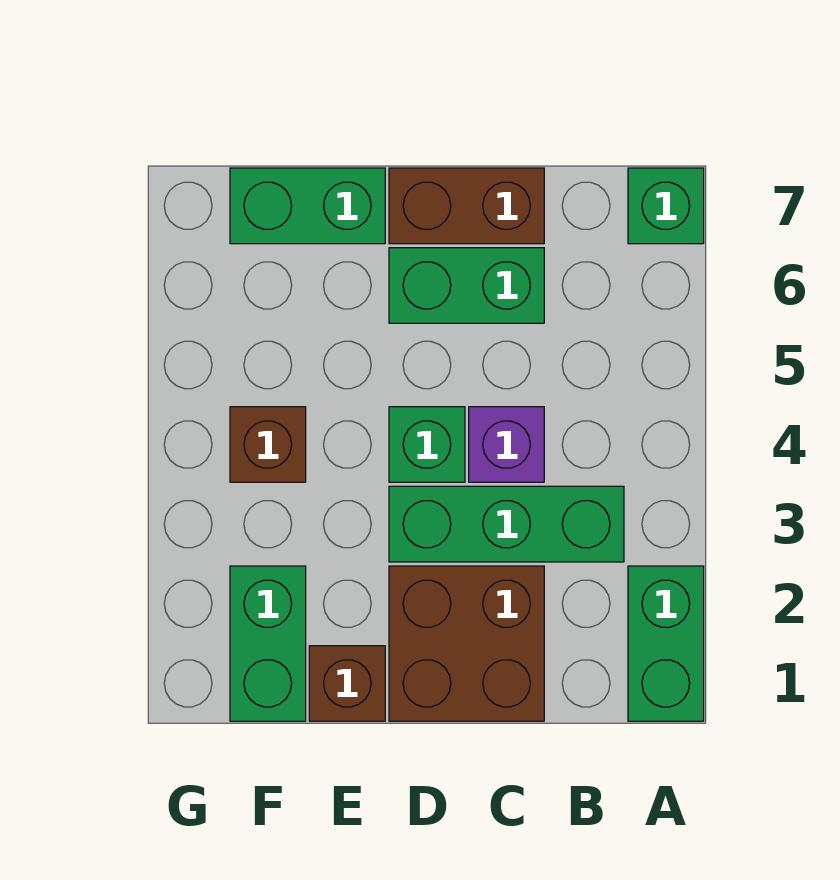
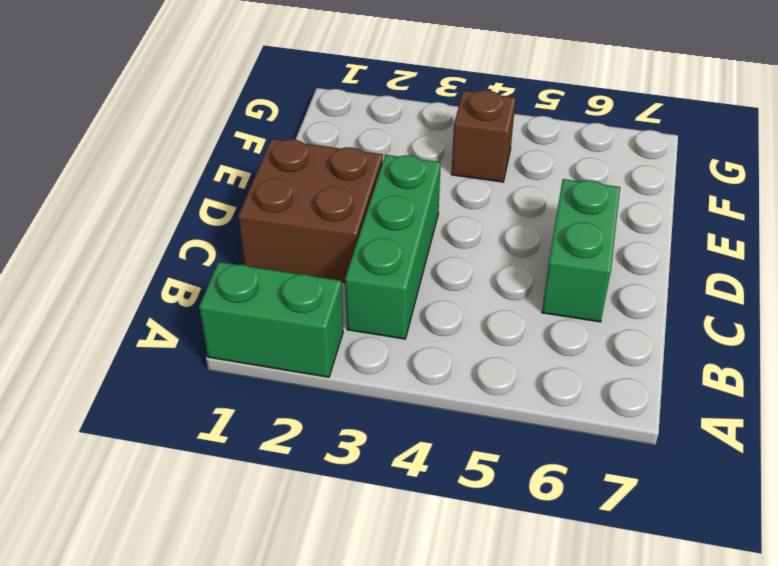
none -> green 1x1 brick [628,168,704,244]
none -> purple 1x1 brick [469,407,544,482]
none -> brown 1x2 brick [389,168,544,244]

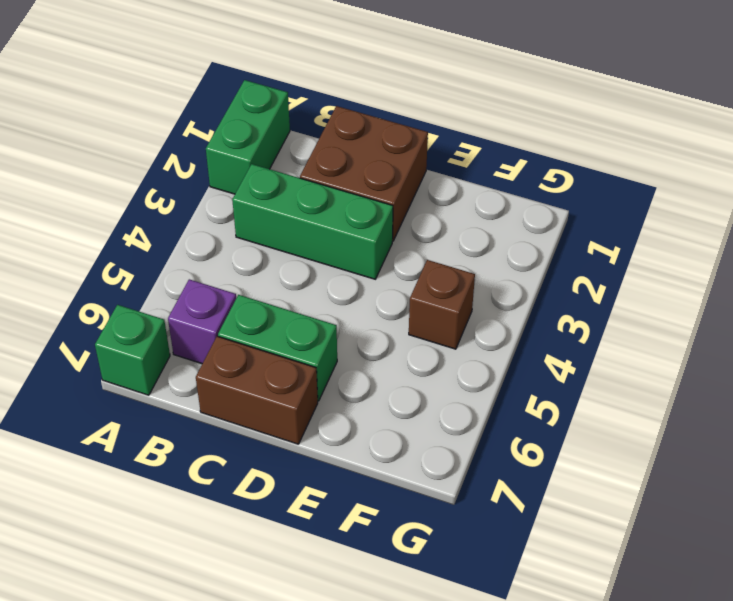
purple 1x1 brick [168,279,236,364] -> purple 1x1 brick moved to [469,407,544,482]
none -> green 1x1 brick [389,407,465,482]
none -> brown 1x1 brick [309,646,385,721]
none -> green 1x2 brick [230,168,385,244]

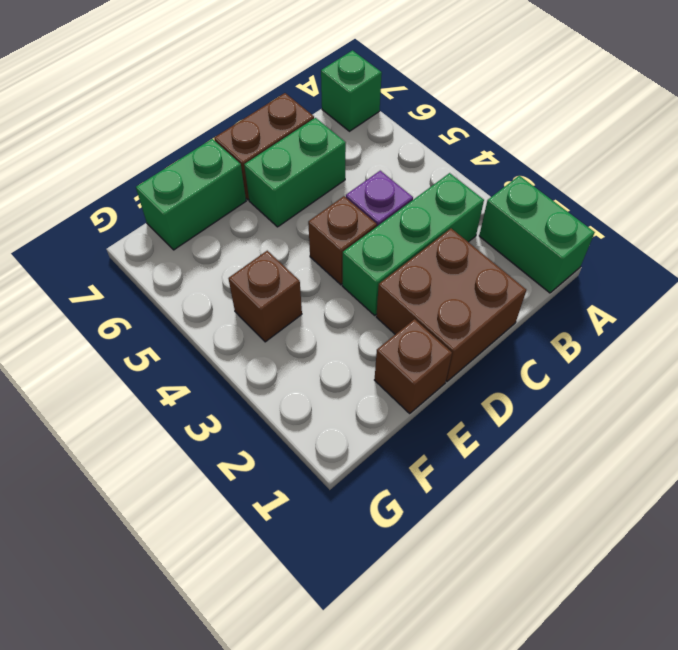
brown 1x1 brick [308,196,377,285] -> green 1x1 brick [389,407,465,482]
none -> green 1x2 brick [230,566,306,721]

